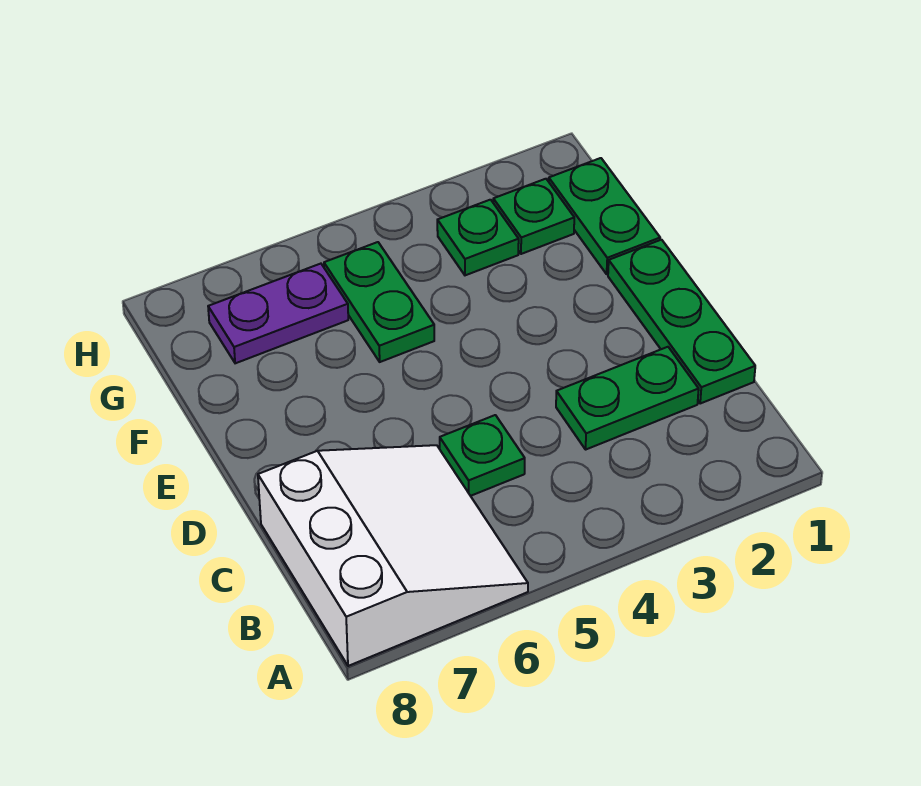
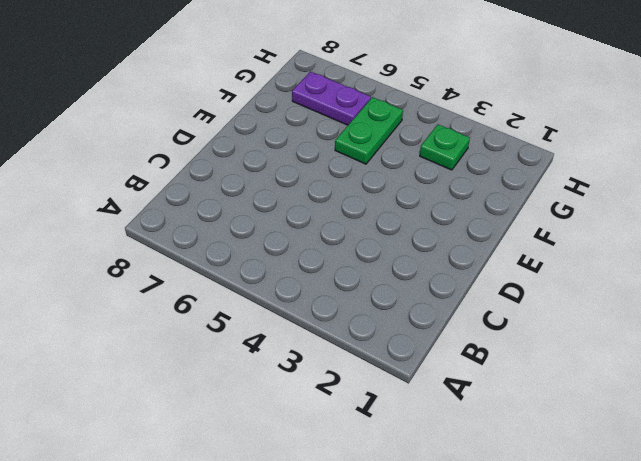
none -> white 3x3 slope [258,445,528,666]
none -> green 1x3 plate [608,240,755,403]

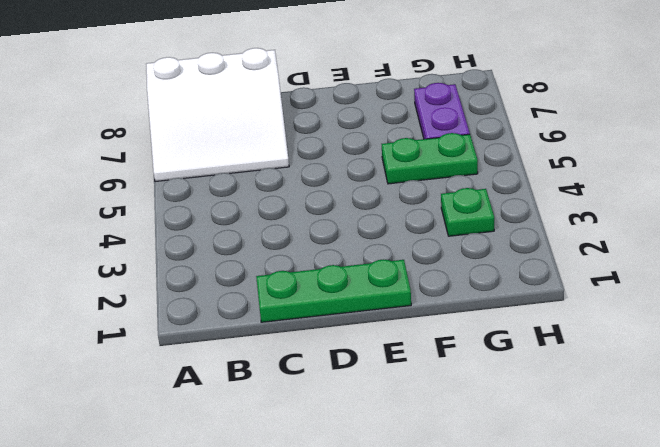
none -> green 1x2 plate [556,347,699,449]
none -> green 1x1 plate [440,415,525,496]

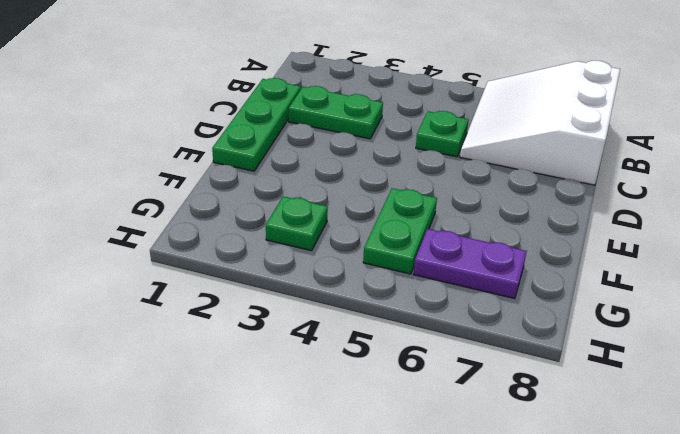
none -> green 1x2 plate [549,158,660,274]
none -> green 1x1 plate [493,179,574,254]

